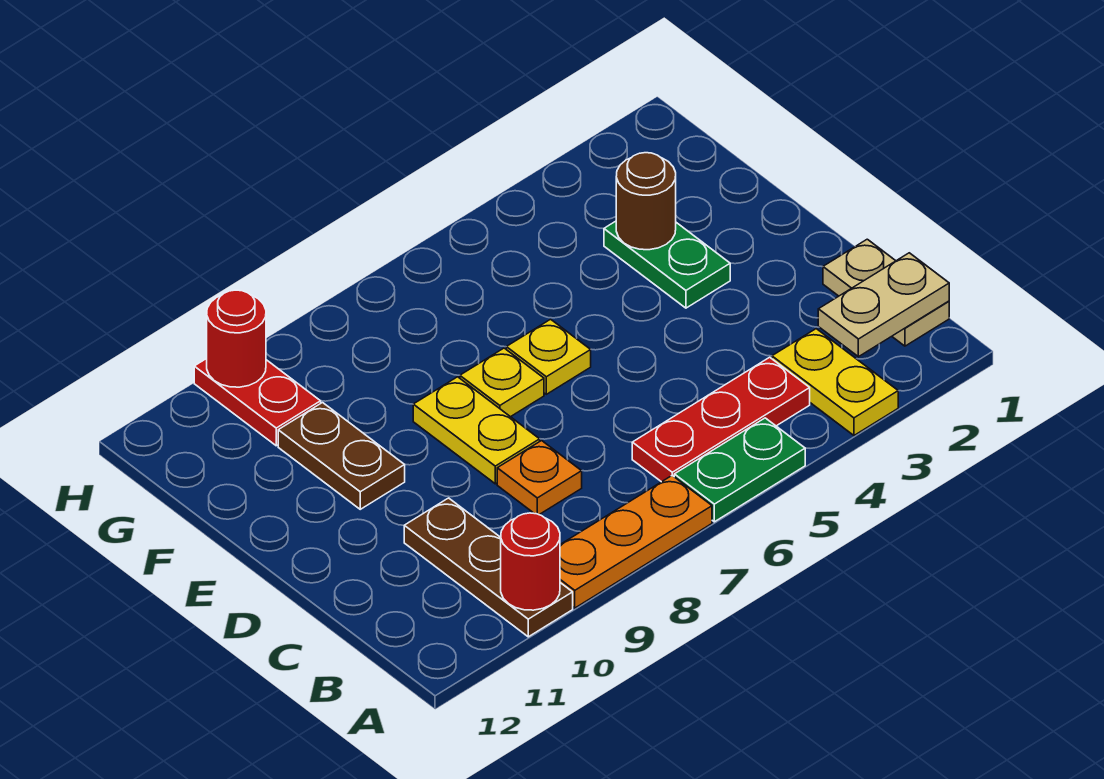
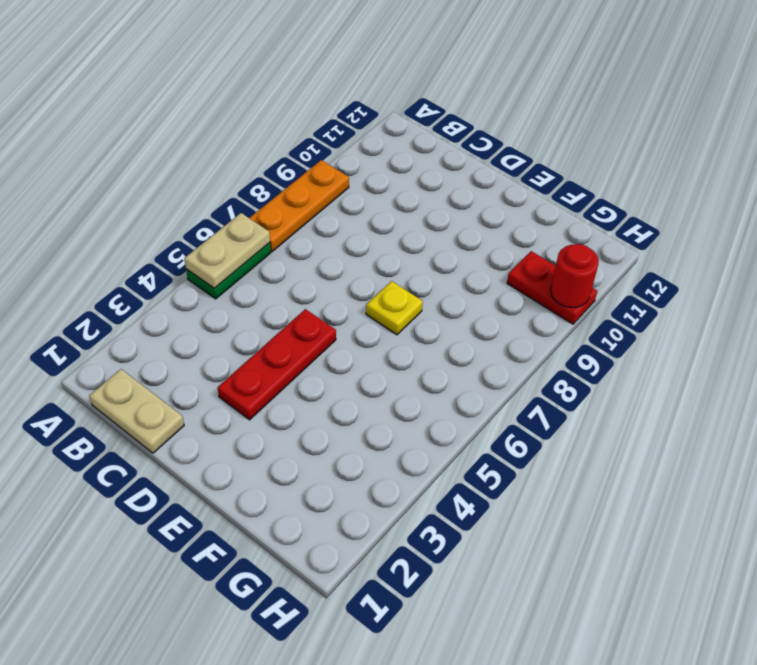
tan 1x2 plate [184,213,270,288] -> tan 1x2 plate moved to [818,253,949,357]
red 1x3 plate [218,309,336,420] -> red 1x3 plate moved to [632,357,810,482]
none -> yellow 1x2 plate [772,329,898,435]
none -> brown 1x3 plate [404,498,573,637]
none -> orange 1x1 plate [497,441,582,515]

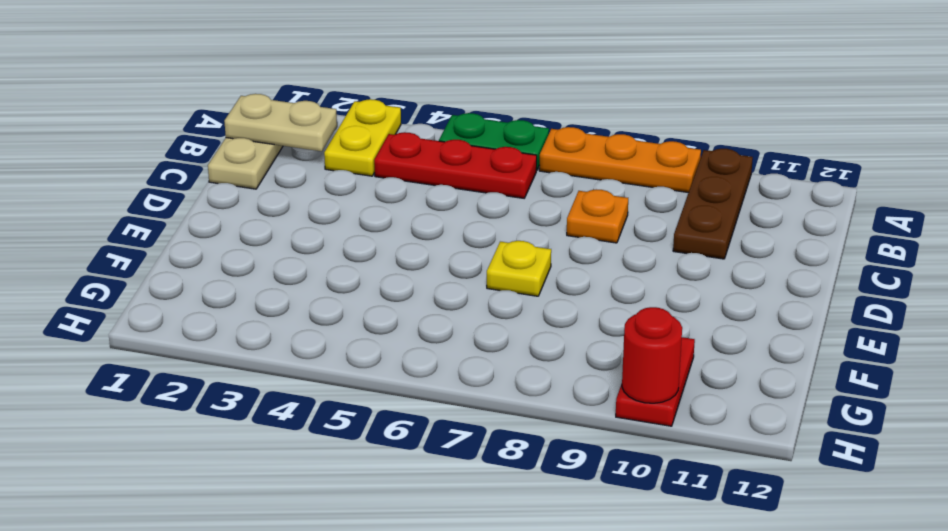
none -> yellow 1x2 plate [413,377,540,484]
none -> green 1x2 plate [604,221,730,308]
none -> yellow 1x1 plate [506,319,591,394]

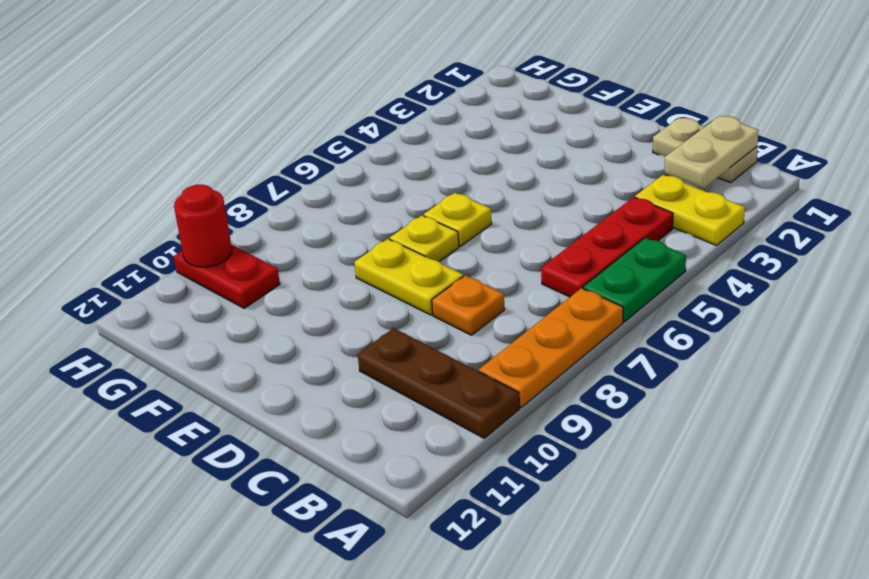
none -> green 1x2 plate [604,221,730,308]
none -> brown 1x2 plate [278,403,405,509]
none -> red 1x1 round brick [501,513,560,610]

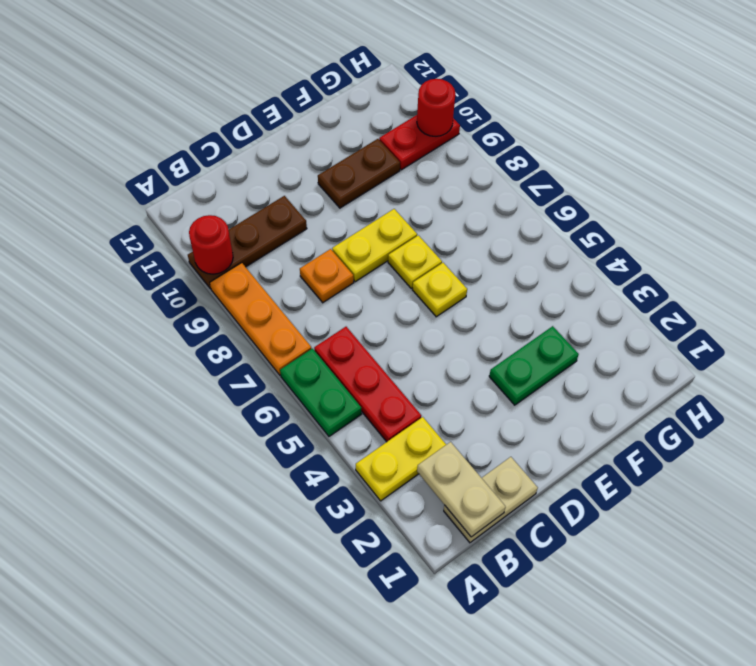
none -> brown 1x1 round brick [616,153,676,250]

